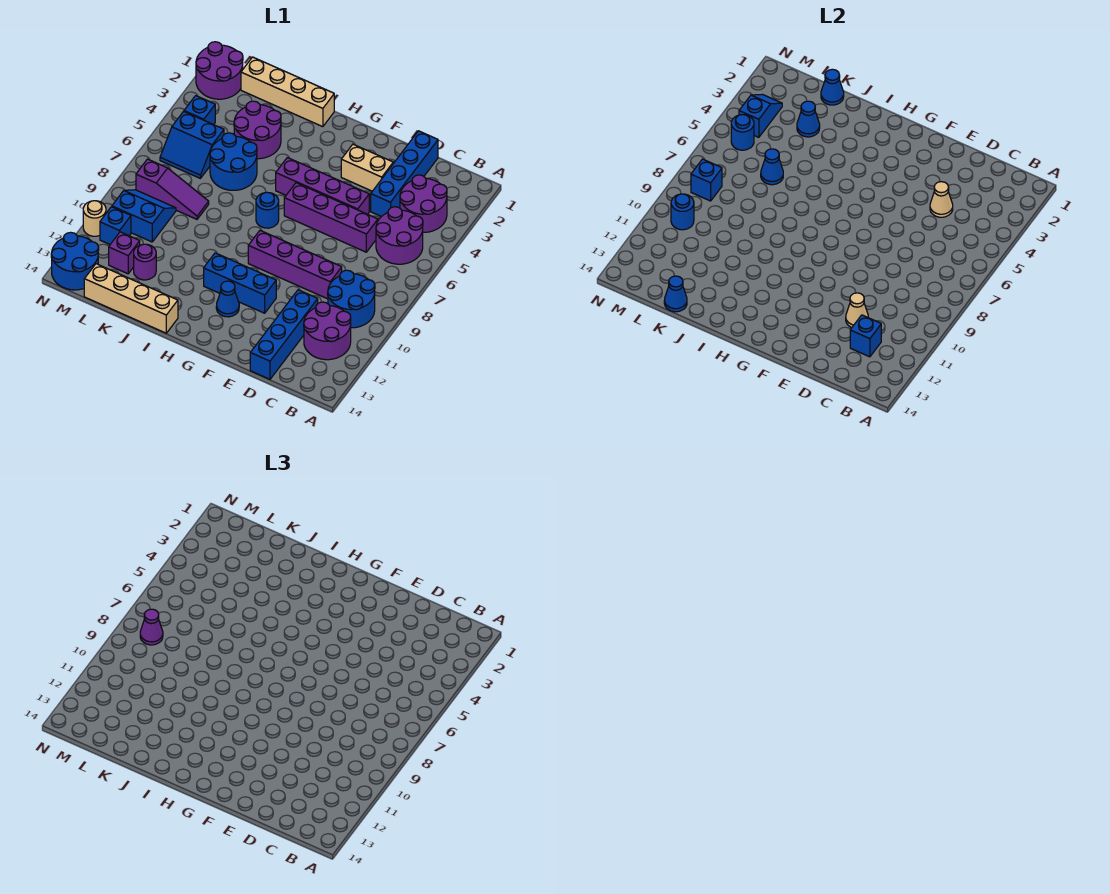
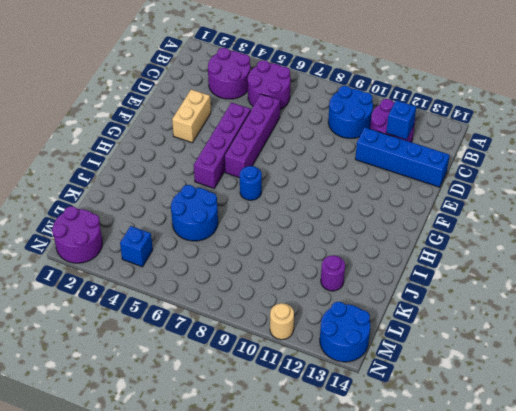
none -> blue 1x4 brick [371,131,438,217]
none -> purple 1x4 brick [248,231,342,299]
none -> blue 1x3 brick [204,253,276,313]
none -> blue 1x1 cone [216,281,239,317]

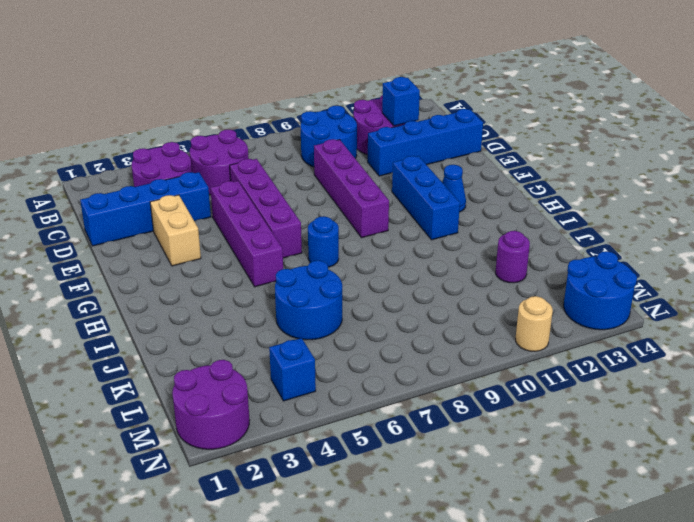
none -> tan 1x4 brick [241,57,334,127]
none -> tan 1x4 brick [84,264,178,333]
none -> purple 2x2 round brick [234,101,281,159]
none -> purple 1x3 slope [136,159,209,219]

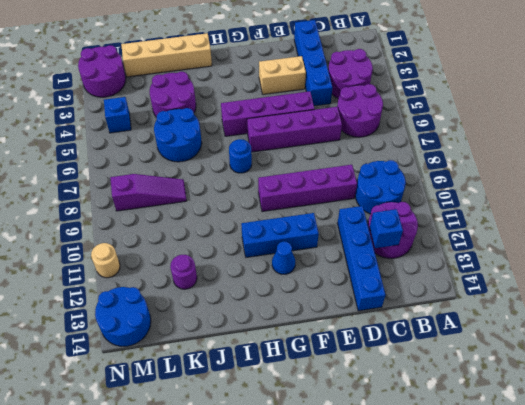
none -> tan 1x4 brick [84,264,178,333]
none -> blue 2x2 slope [160,111,224,178]
none -> blue 2x2 slope [112,190,176,242]
none -> purple 1x1 brick [109,232,140,274]

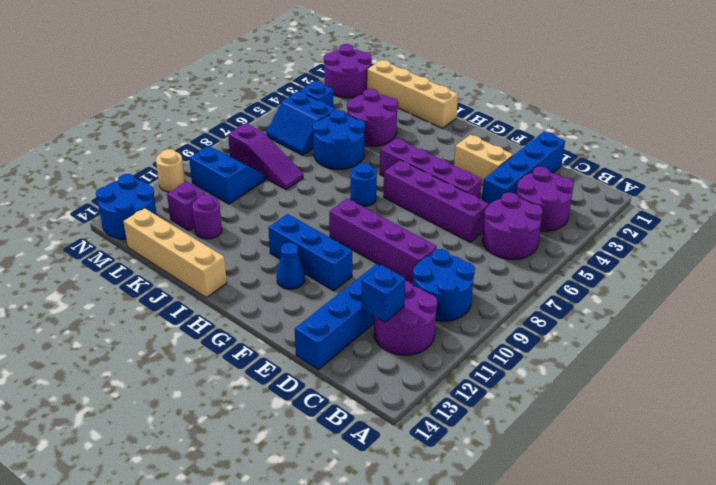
none -> blue 1x1 brick [100,207,131,244]
none -> tan 1x1 cone [930,182,953,217]
none -> tan 1x1 cone [846,293,868,328]
none -> blue 1x1 cone [821,69,844,105]

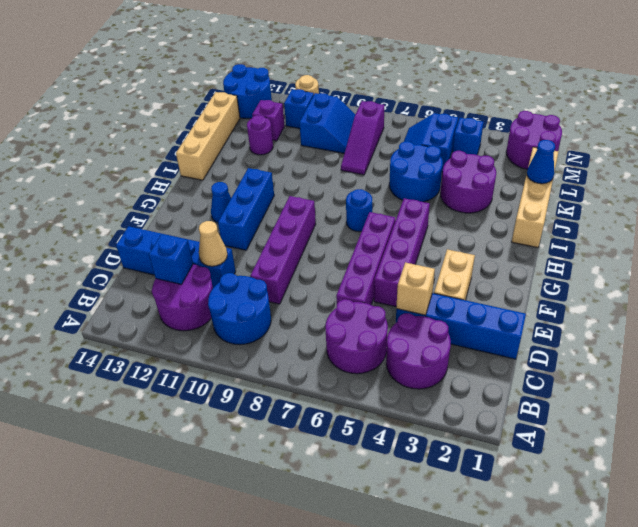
tan 1x1 brick [396,262,435,315] -> tan 1x1 cone [930,182,953,217]
none -> blue 1x1 cone [797,101,820,137]
none -> blue 1x1 cone [761,149,783,185]
none -> blue 1x1 cone [664,276,687,312]
none -> blue 1x2 slope [739,94,782,137]

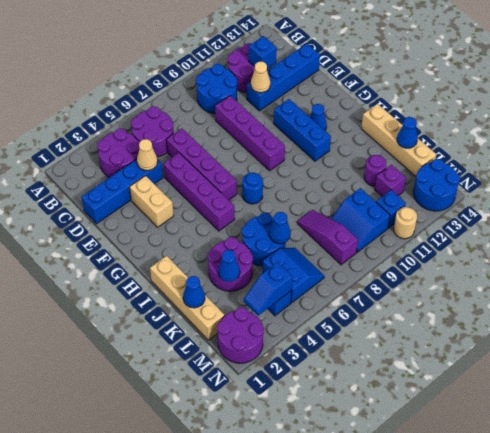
none -> blue 1x1 round brick [731,115,754,150]
none -> blue 1x1 brick [691,159,722,201]
none -> blue 1x1 round brick [671,194,694,230]
none -> purple 1x1 cone [140,609,163,645]

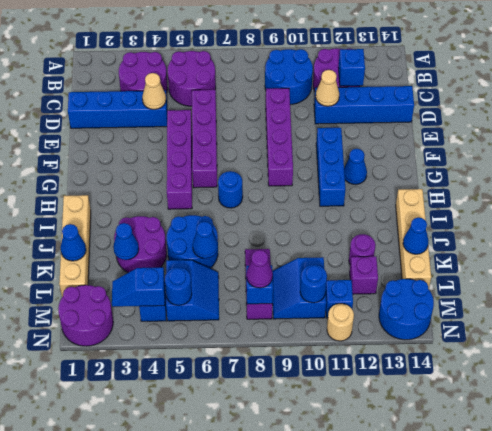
none -> tan 1x2 brick [341,144,393,191]

